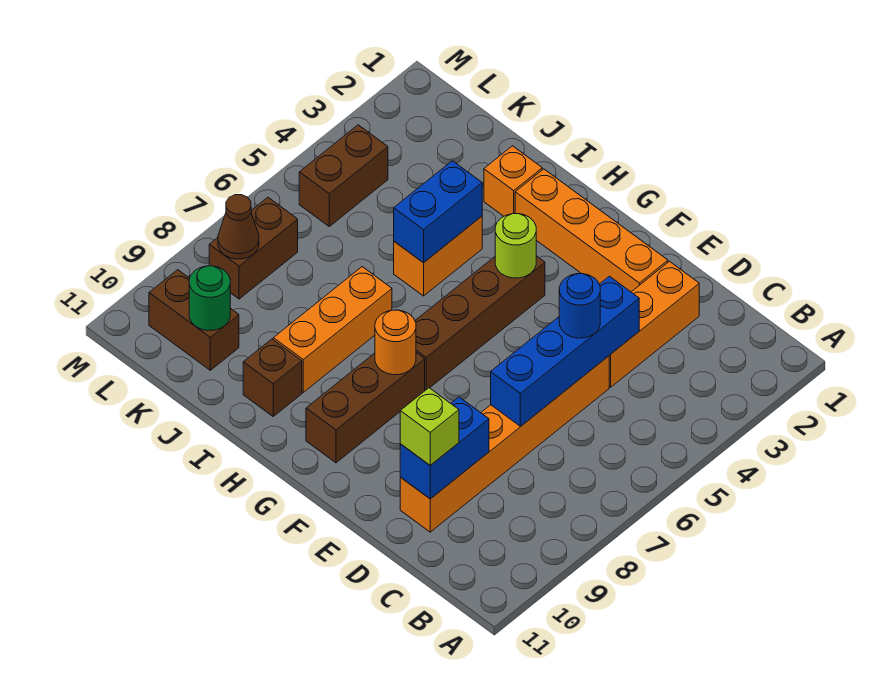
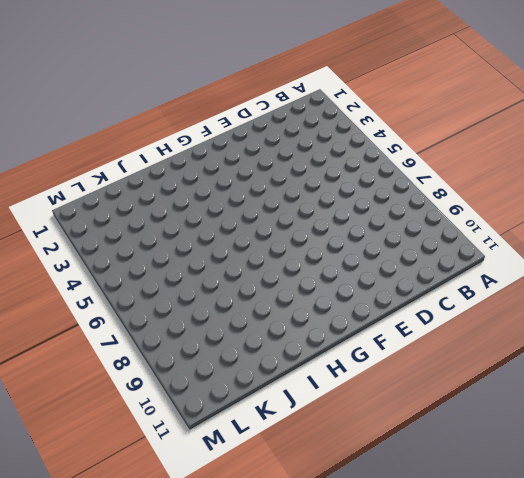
none -> orange 1x3 brick [609,261,699,387]
none -> orange 1x6 brick [400,356,609,532]
none -> orange 1x4 brick [515,169,668,292]

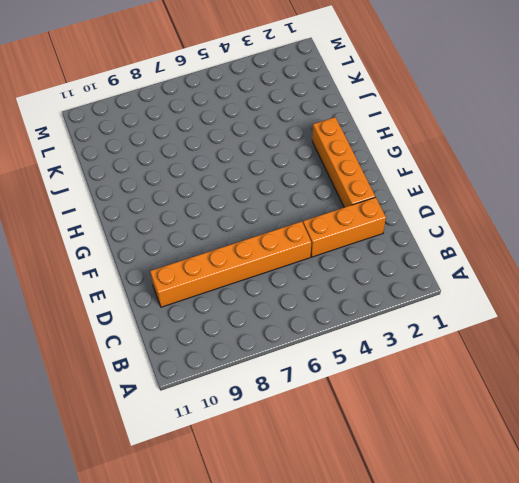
none -> brown 1x4 brick [415,256,545,390]
none -> brown 1x3 brick [306,353,425,463]
none -> orange 1x1 brick [484,146,542,216]

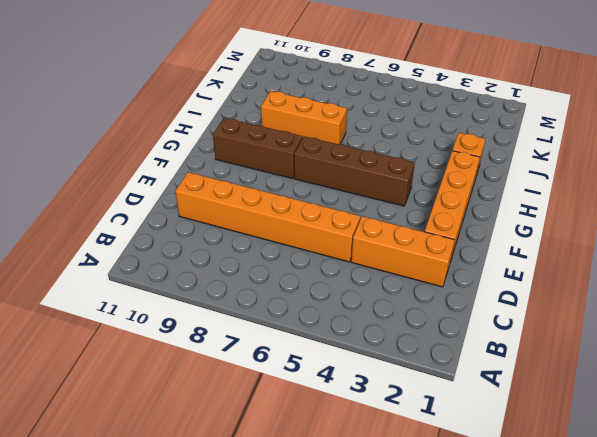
none -> orange 1x2 brick [394,216,482,296]
none -> brown 1x1 brick [243,339,302,416]
none -> brown 1x2 brick [149,270,239,370]

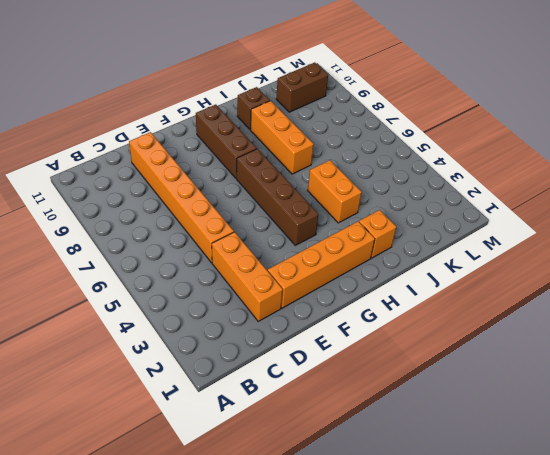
none -> brown 1x2 brick [299,125,388,226]
none -> brown 1x2 brick [209,197,298,299]
none -> blue 1x4 brick [491,276,639,426]

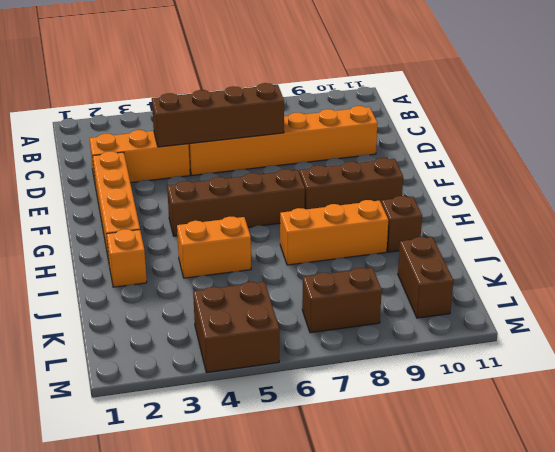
brown 1x4 brick [152,83,284,147] -> blue 1x4 brick [491,276,639,426]
brown 2x2 brick [193,282,279,373] -> brown 1x2 brick [299,125,388,226]
none -> blue 1x2 brick [400,397,489,499]
none -> lime 1x1 round brick [495,214,536,278]
none -> orange 1x1 round brick [375,310,416,375]

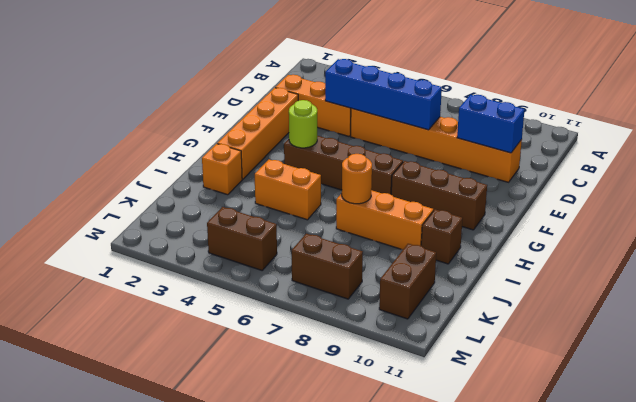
orange 1x1 round brick [342,154,372,204] -> orange 1x1 round brick moved to [375,310,416,375]
none -> blue 1x2 brick [394,161,482,263]
none -> green 1x1 round brick [189,266,230,331]
none -> brown 1x1 cone [218,195,259,259]

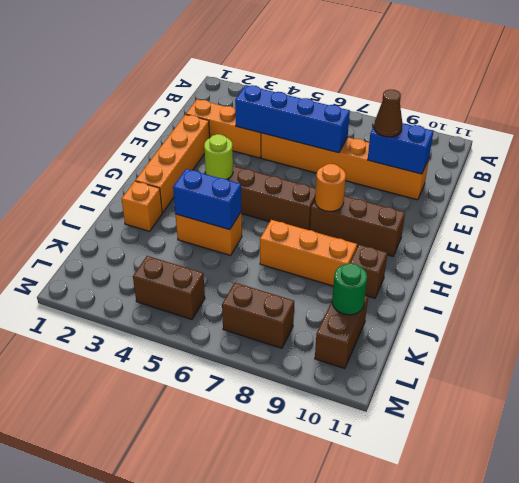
brown 1x1 cone [374,89,403,137] -> brown 1x1 cone moved to [218,195,259,259]
none -> blue 1x1 round brick [559,274,600,338]
none -> lime 1x1 brick [400,388,459,465]

